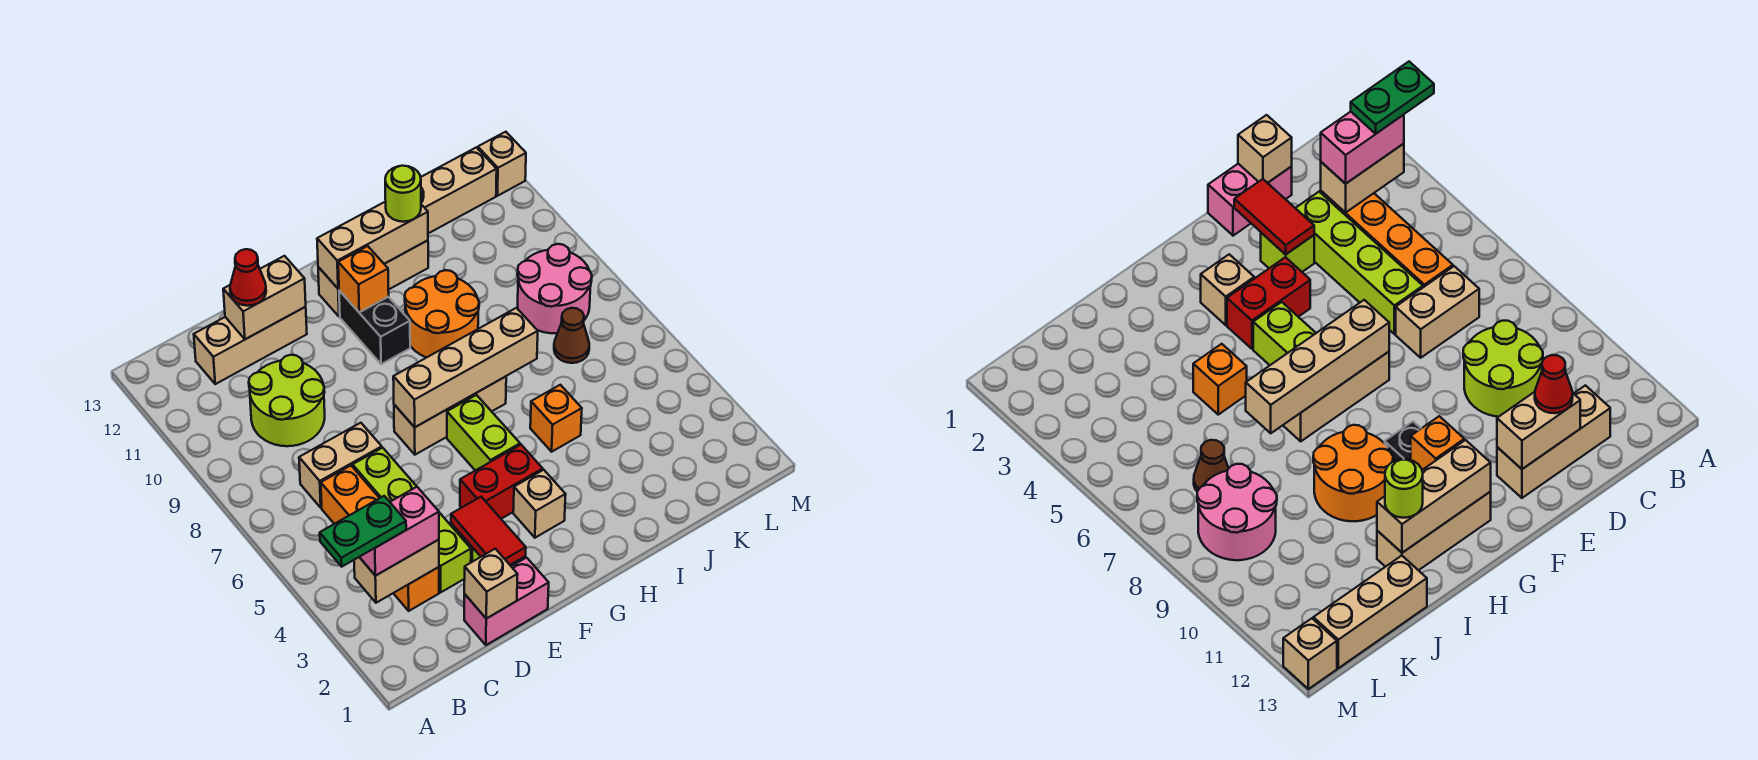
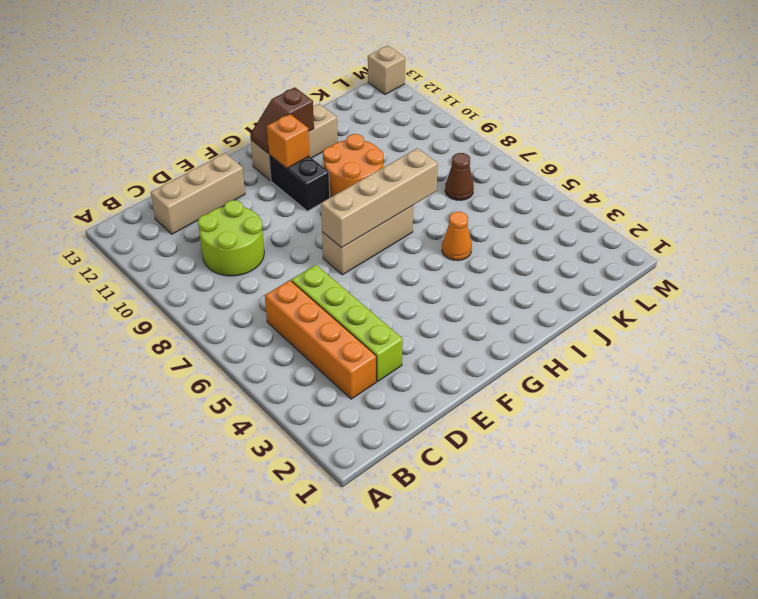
brown 1x2 slope [250,87,314,153] -> tan 1x3 brick [317,201,428,289]
orange 1x1 cone [442,212,472,261] -> orange 1x1 brick [530,385,582,452]
none -> tan 1x2 brick [299,423,382,508]
none -> pink 1x2 brick [464,558,549,645]
none -> lime 1x1 brick [1261,233,1314,272]
none -> red 1x2 brick [460,445,543,519]

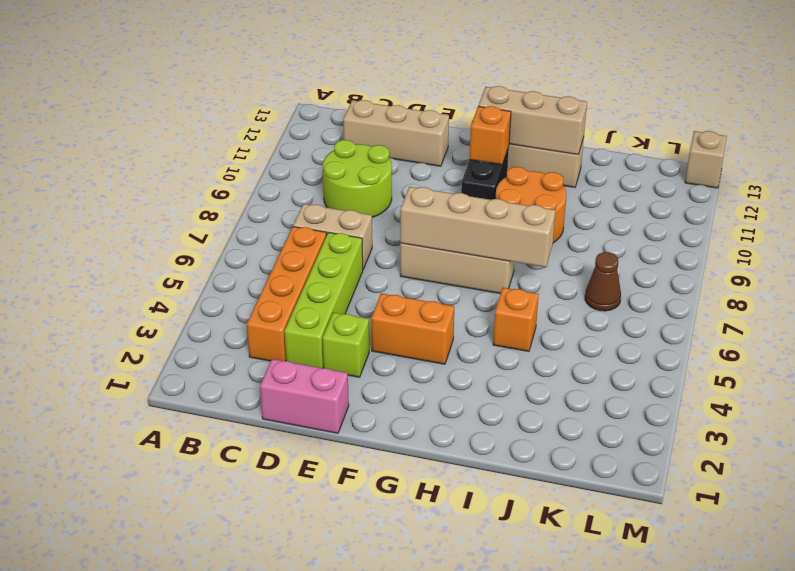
orange 1x2 brick [371,293,454,364] -> red 1x2 brick [460,445,543,519]
none -> tan 1x1 brick [513,470,566,538]
none -> lime 1x2 brick [447,395,520,470]
none -> tan 1x3 brick [421,147,497,233]
none -> pink 2x2 round brick [517,244,592,333]

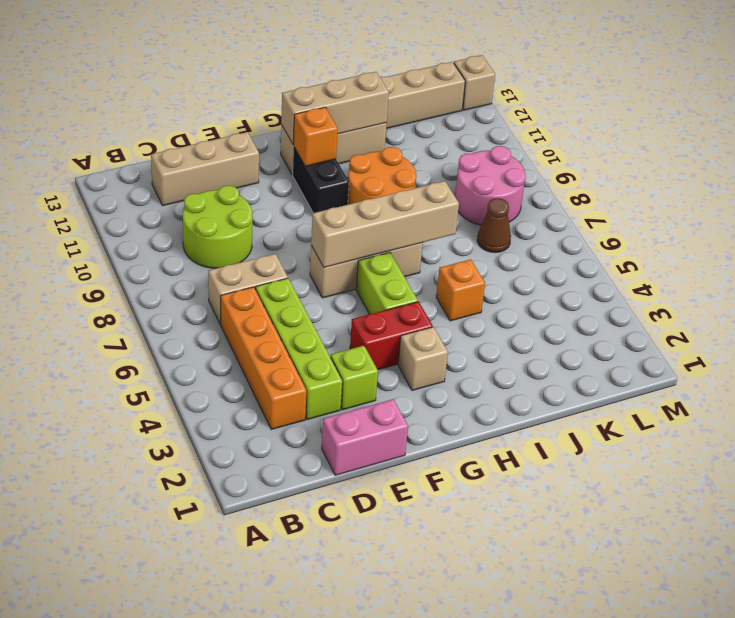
none -> tan 1x2 brick [354,540,439,603]
none -> tan 1x1 brick [464,549,518,619]
none -> tan 1x2 brick [223,256,306,339]
none -> red 1x2 tile [451,497,526,565]

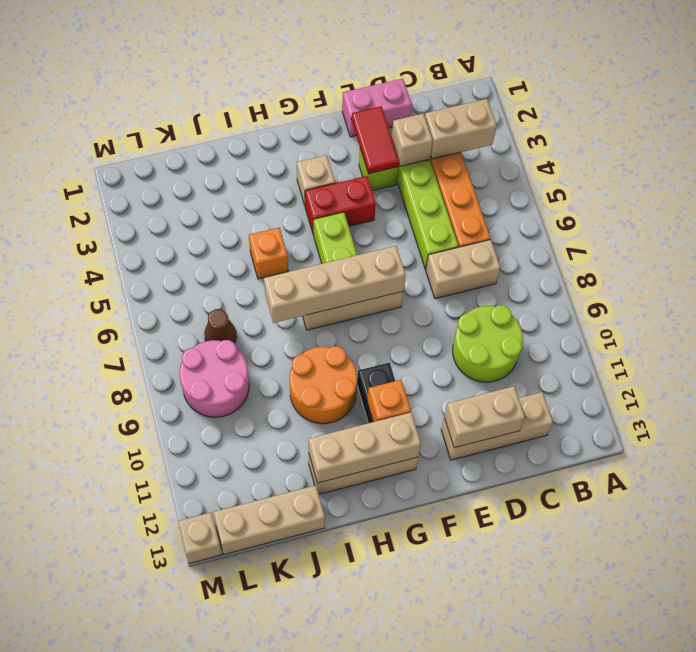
tan 1x1 brick [392,114,433,166] -> tan 1x1 brick moved to [464,549,518,619]
none -> pink 1x2 brick [360,487,439,576]
none -> red 1x1 cone [230,249,266,306]
none -> lime 1x1 round brick [385,166,421,222]
none -> green 1x2 plate [320,496,406,567]

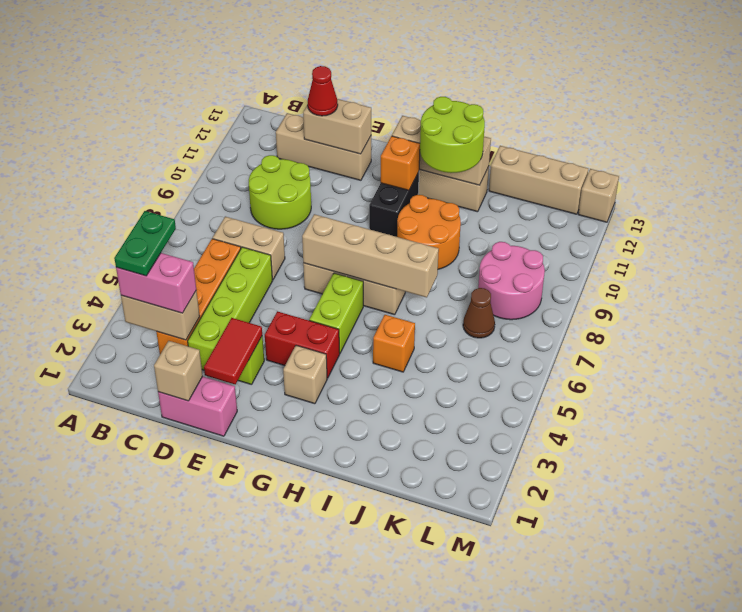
green 1x2 plate [114,211,176,276] -> green 1x2 plate turned to [320,496,406,567]
lime 2x2 round brick [420,97,485,173] -> lime 1x1 round brick [385,166,421,222]

